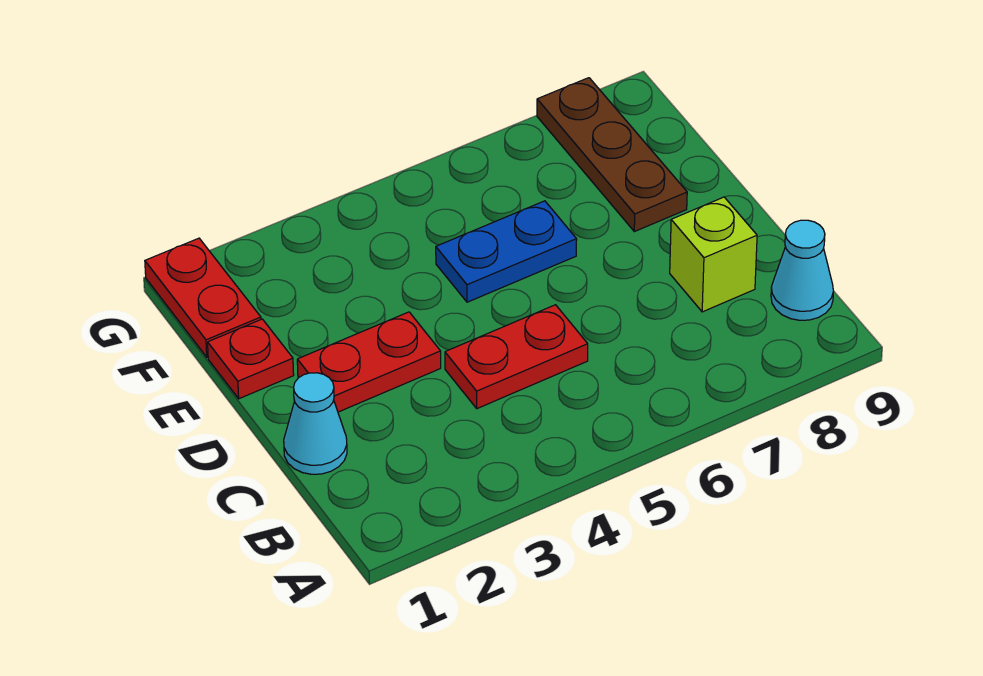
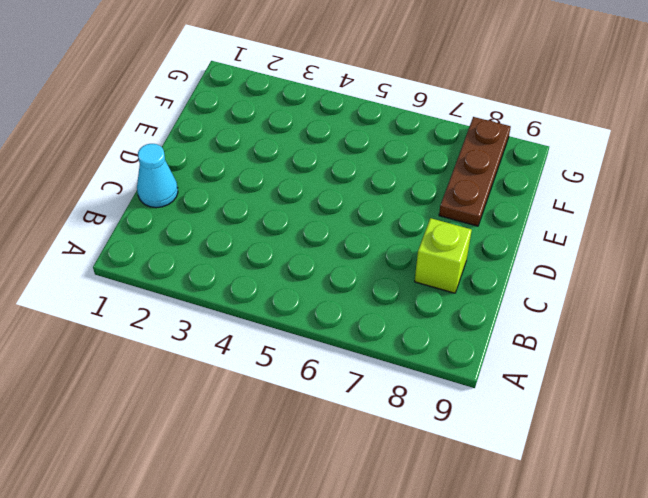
none -> cyan 1x1 cone [771,220,834,320]
none -> red 1x2 plate [445,305,588,409]

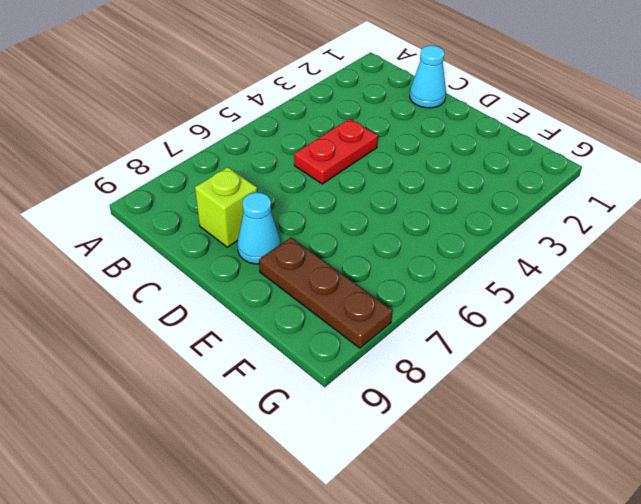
cyan 1x1 cone [237,192,281,264] -> cyan 1x1 cone moved to [771,220,834,320]
none -> red 1x2 plate [297,312,441,412]
none -> red 1x1 plate [208,319,294,399]

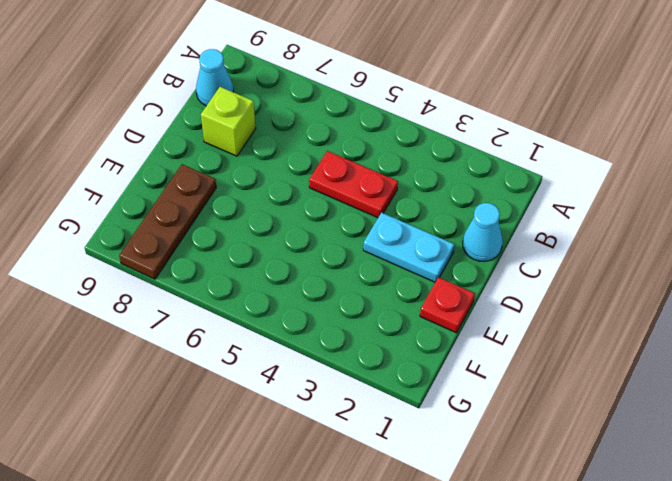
cyan 1x2 plate [363,213,454,282] -> red 1x2 plate [297,312,441,412]
none -> blue 1x2 plate [436,201,577,302]
none -> red 1x2 plate [145,238,261,357]

